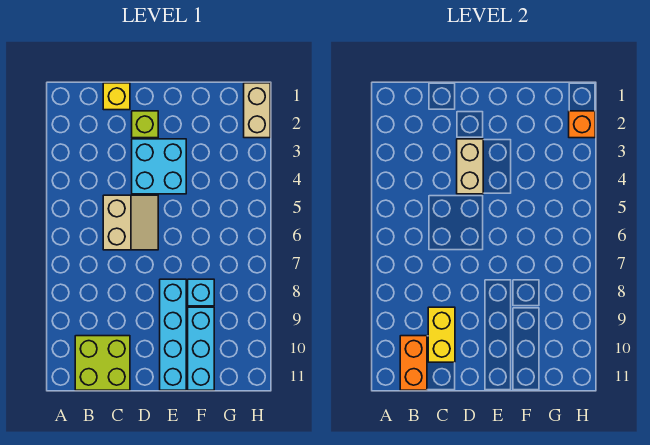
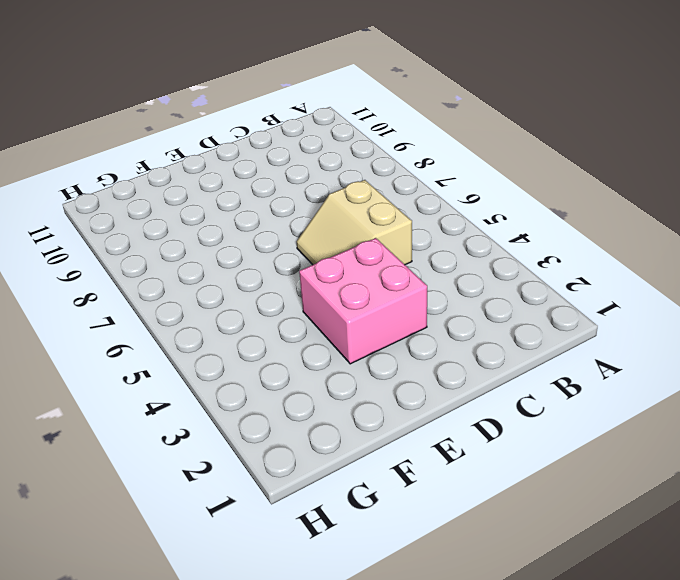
pink 2x2 brick [299,238,427,364] -> cyan 2x2 brick [132,139,186,194]
none -> lime 2x2 brick [75,336,130,390]
none -> yellow 1x1 brick [103,83,130,110]
none -> lime 1x1 brick [132,111,158,138]

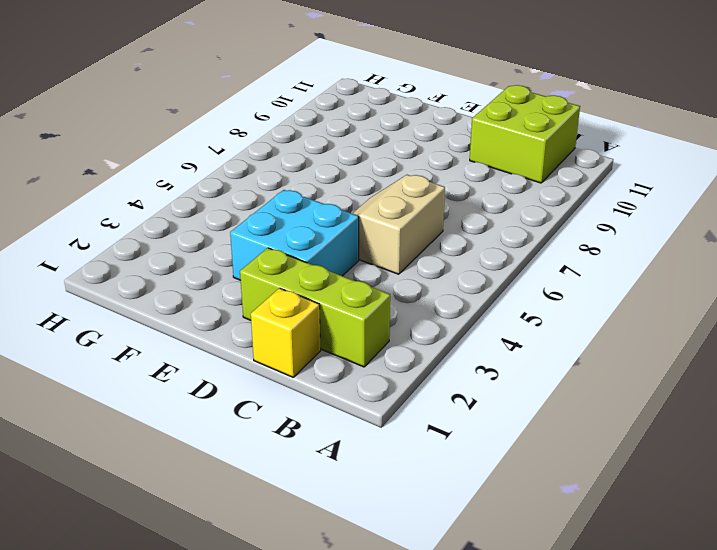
lime 1x3 brick [240,248,390,367] -> lime 1x1 brick [132,111,158,138]
none -> cyan 1x4 brick [160,279,186,390]
none -> cyan 1x1 brick [188,279,214,306]
none -> cyan 1x3 brick [188,307,214,390]

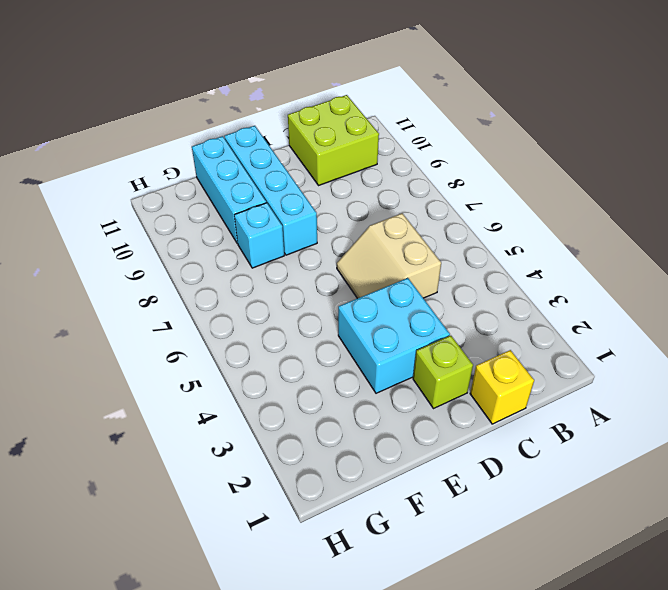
none -> tan 1x2 brick [244,83,270,138]
none -> orange 1x2 brick [400,336,427,390]
none -> yellow 1x2 brick [428,307,455,362]

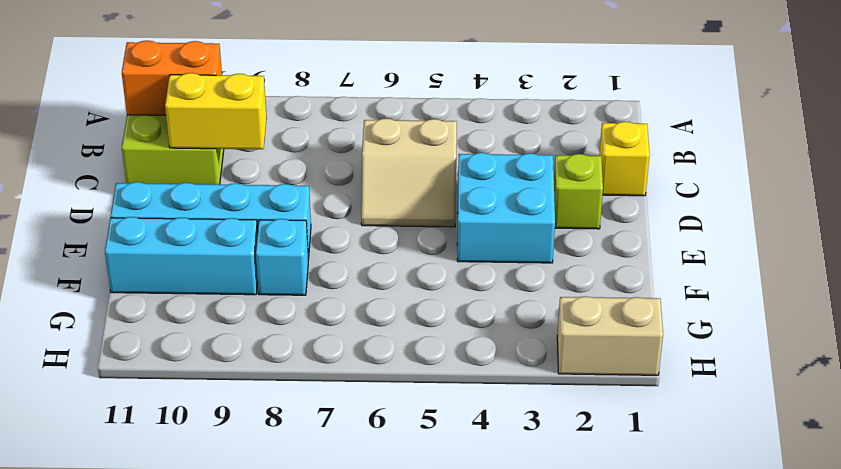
none -> tan 1x2 brick [457,139,483,194]
none -> orange 1x1 brick [569,111,595,138]

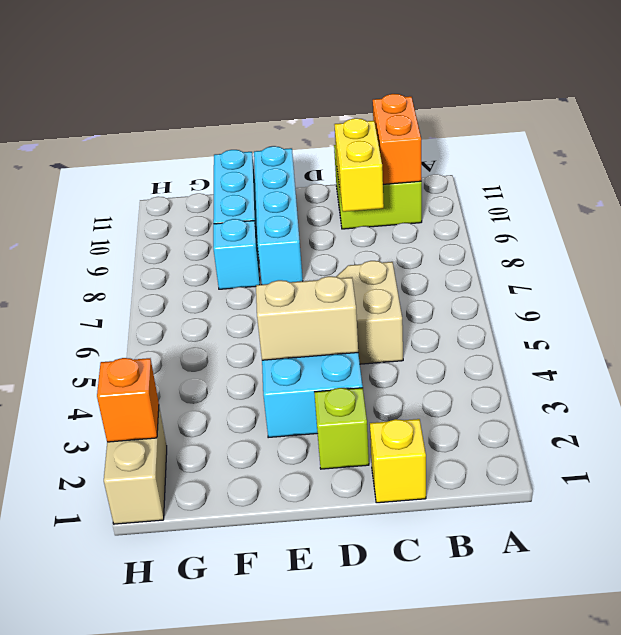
tan 1x2 brick [256,276,358,360] -> tan 1x2 brick turned to [457,139,483,194]

